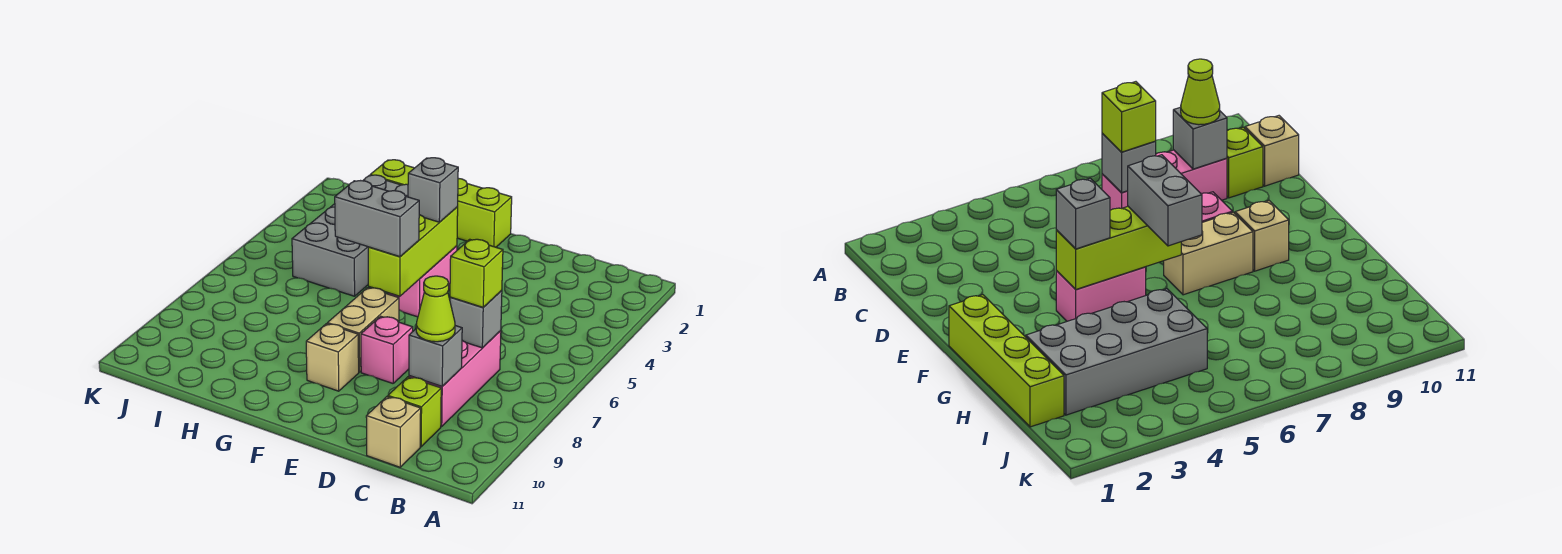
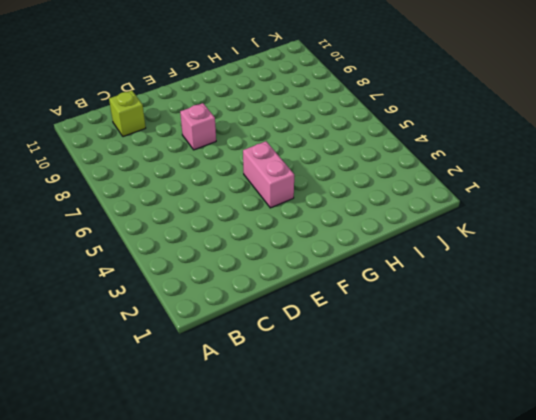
none -> pink 1x3 brick [409,331,501,427]
none -> tan 1x1 brick [366,397,421,467]
none -> lime 1x4 brick [370,160,512,247]

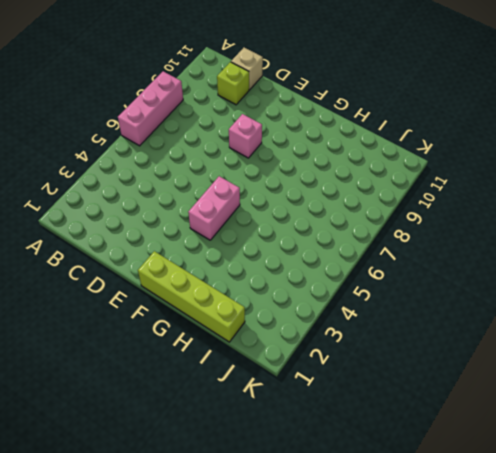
pink 1x3 brick [118,71,183,146] -> pink 1x3 brick moved to [409,331,501,427]
none -> tan 1x2 brick [327,288,399,372]
none -> tan 1x1 brick [306,324,359,391]
none -> grey 2x4 brick [292,175,408,296]

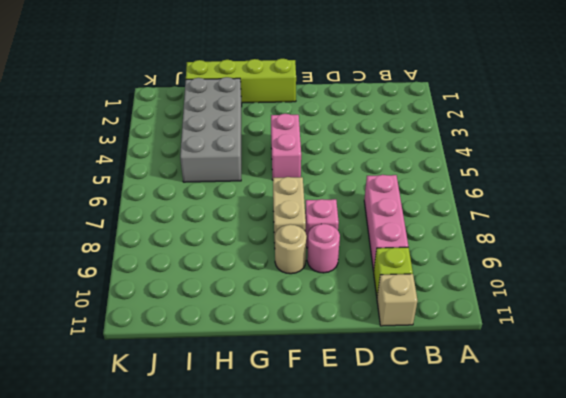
pink 1x1 round brick [307,224,340,273] -> none
tan 1x1 round brick [275,224,307,274] -> tan 1x1 brick [306,324,359,391]
none -> grey 1x1 brick [450,290,502,348]
none -> grey 1x1 brick [409,326,462,386]
none -> lime 1x3 brick [368,207,458,296]

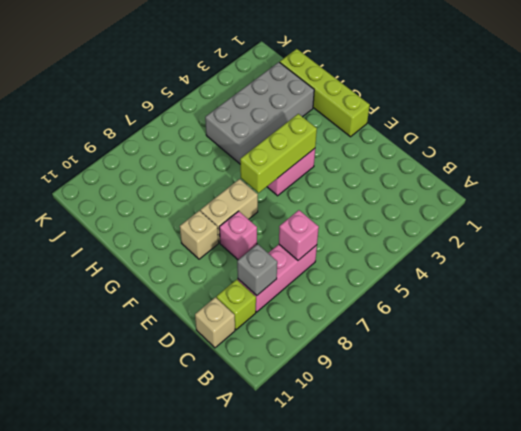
pink 1x1 brick [279,210,319,260] -> grey 1x1 brick [450,290,502,348]
none -> lime 1x1 brick [450,239,503,307]
none -> lime 1x1 cone [416,276,455,342]
none -> grey 1x1 brick [408,158,458,222]

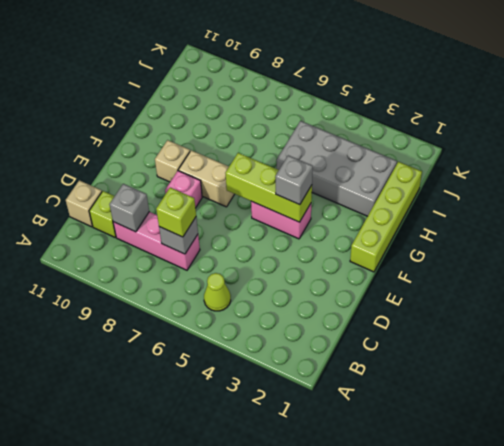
lime 1x1 cone [204,273,231,311] -> lime 1x1 cone moved to [416,276,455,342]
none -> grey 1x2 brick [335,181,419,257]

